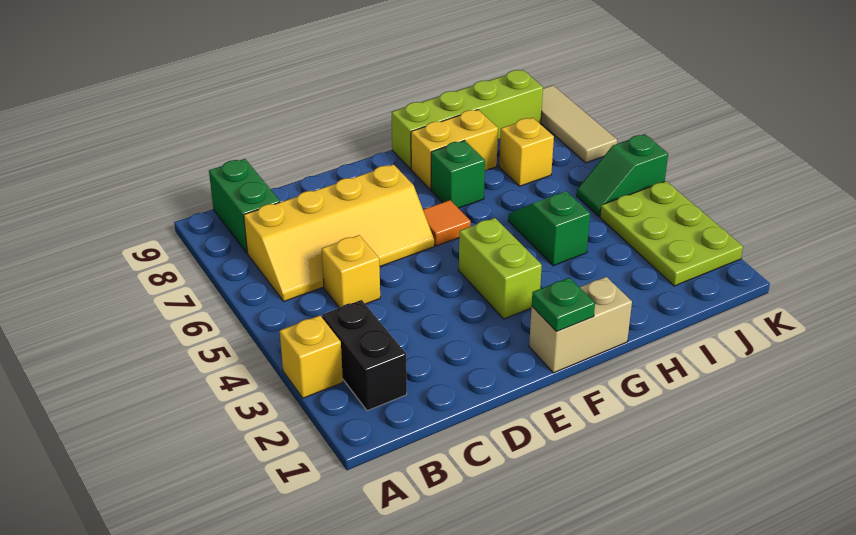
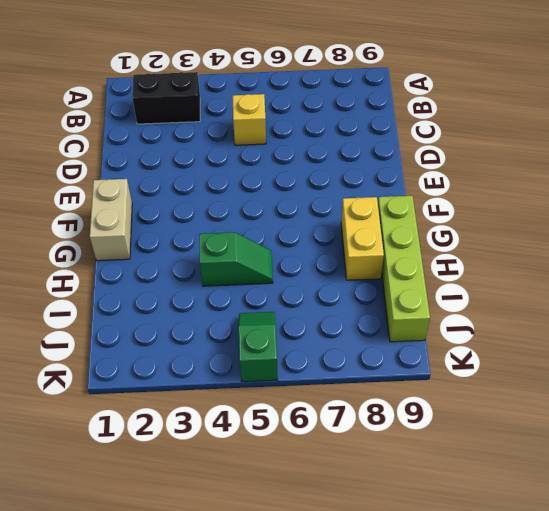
none -> yellow 1x1 brick [280,315,343,398]
none -> yellow 2x4 slope [244,164,434,301]
none -> green 1x2 brick [209,159,280,253]

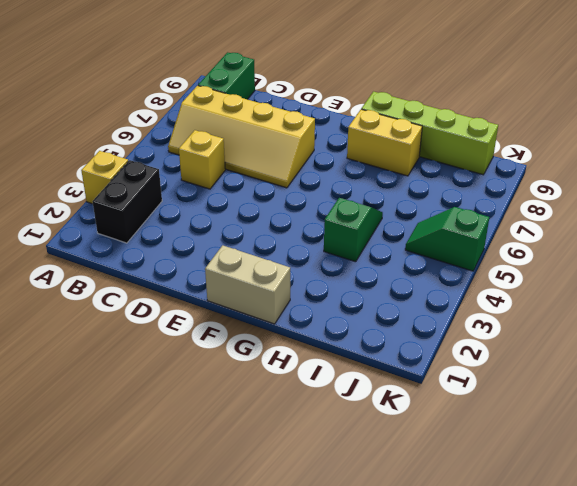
none -> lime 1x2 brick [459,218,542,319]
none -> orange 1x1 tile [423,200,471,246]
none -> green 1x1 brick [431,141,485,208]

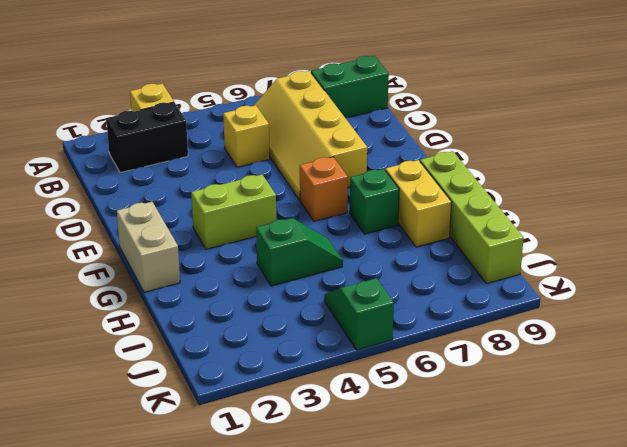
orange 1x1 brick [300,157,348,221] -> orange 1x1 tile [423,200,471,246]
none -> yellow 1x1 brick [499,118,554,186]
none -> lime 2x3 plate [600,181,743,286]
none -> tan 1x3 tile [541,85,617,163]

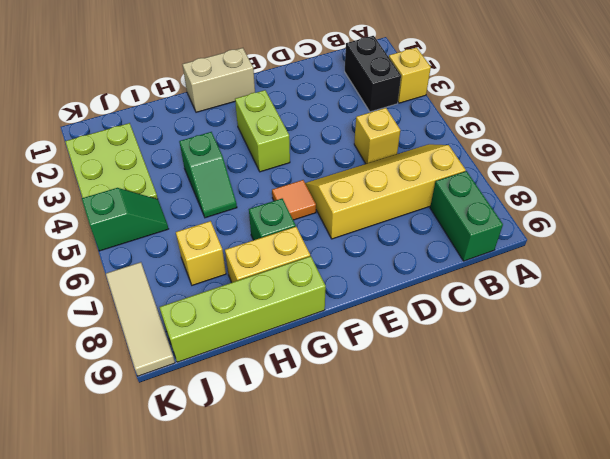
none -> green 1x1 plate [532,278,595,332]

